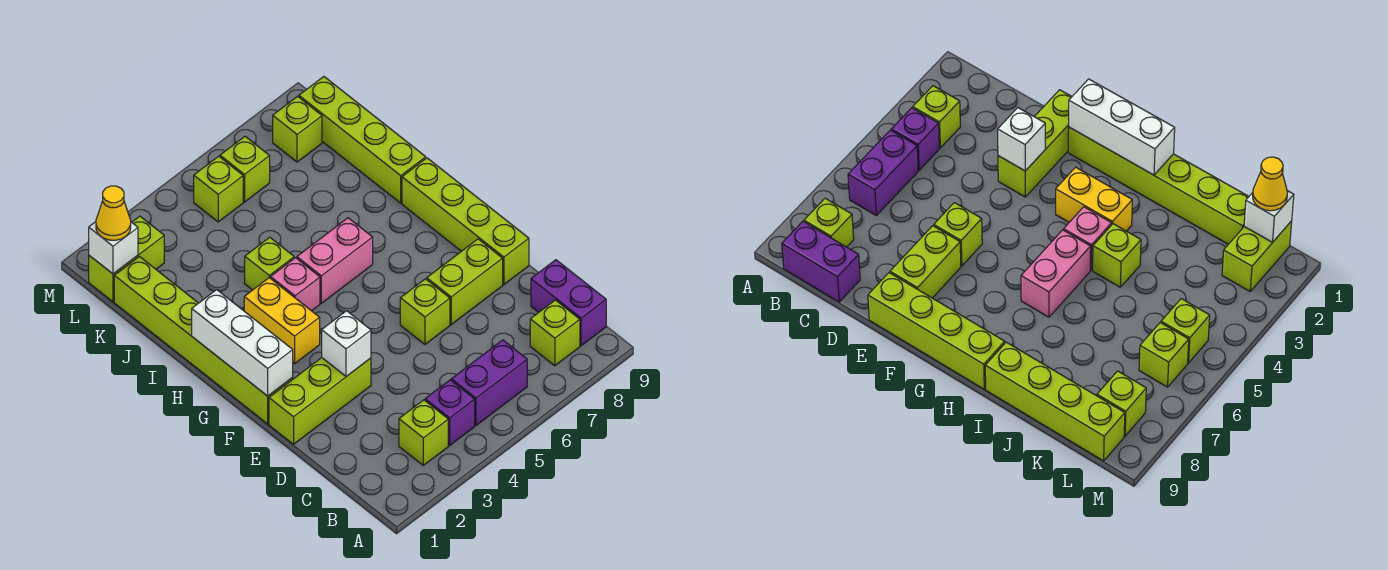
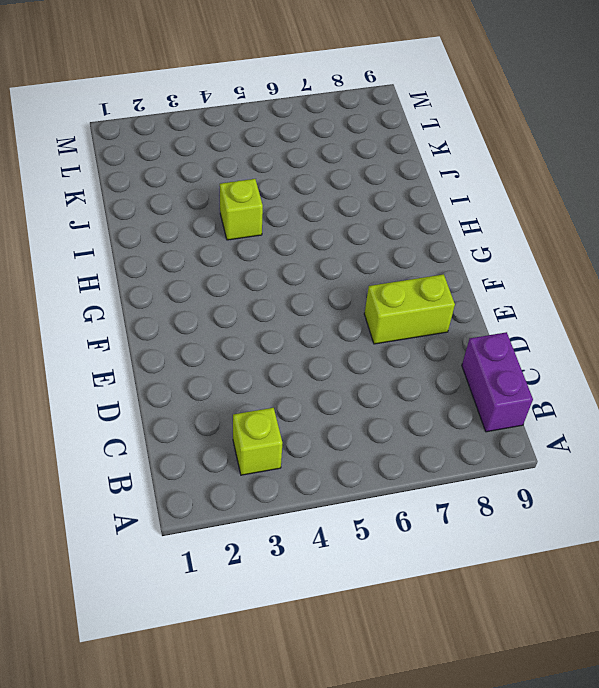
none -> purple 1x1 brick [425,380,475,445]
none -> purple 1x2 brick [451,340,527,425]
none -> lime 1x1 brick [530,300,580,366]

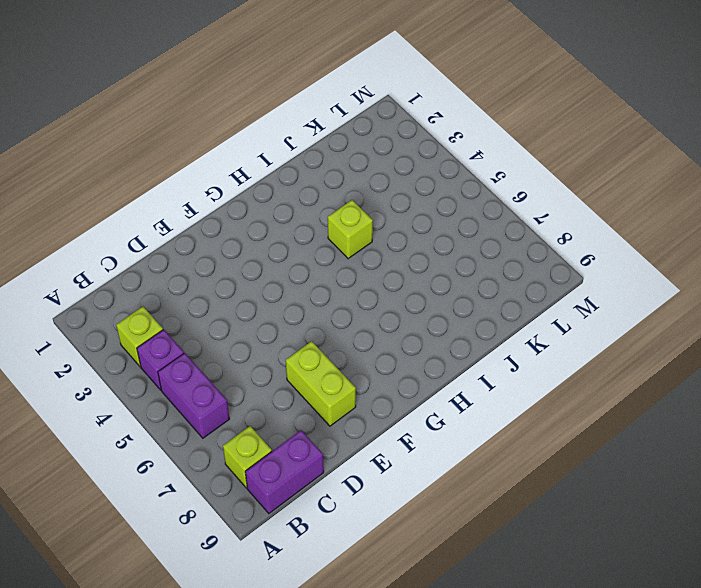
none -> lime 1x3 brick [269,358,371,444]
none -> lime 1x1 brick [400,279,450,344]
none -> lime 1x4 brick [402,158,529,285]

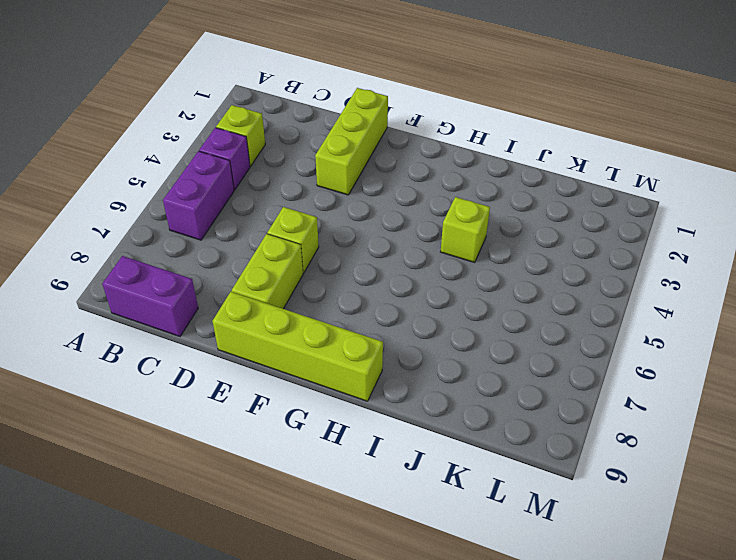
none -> lime 1x1 brick [530,300,580,366]
none -> lime 1x6 brick [114,256,293,424]
none -> yellow 1x2 brick [244,278,320,364]

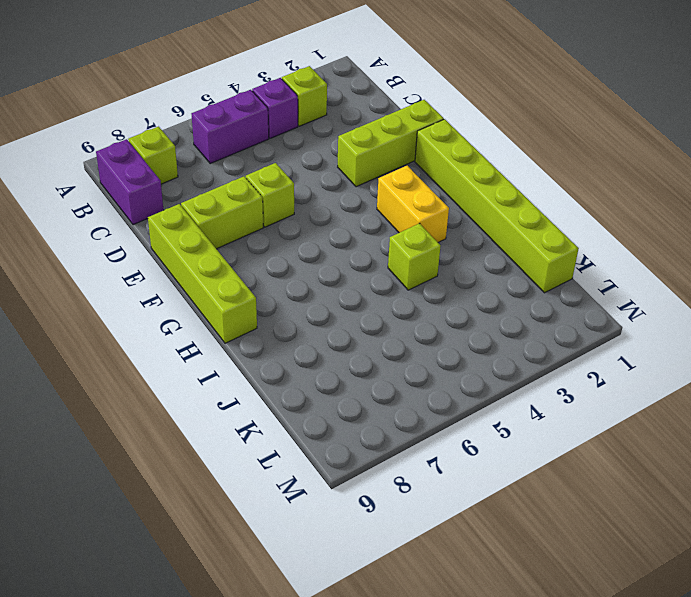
none -> pink 1x1 brick [271,258,320,311]
none -> pink 1x2 brick [297,218,373,303]
none -> lime 1x4 brick [299,77,426,203]

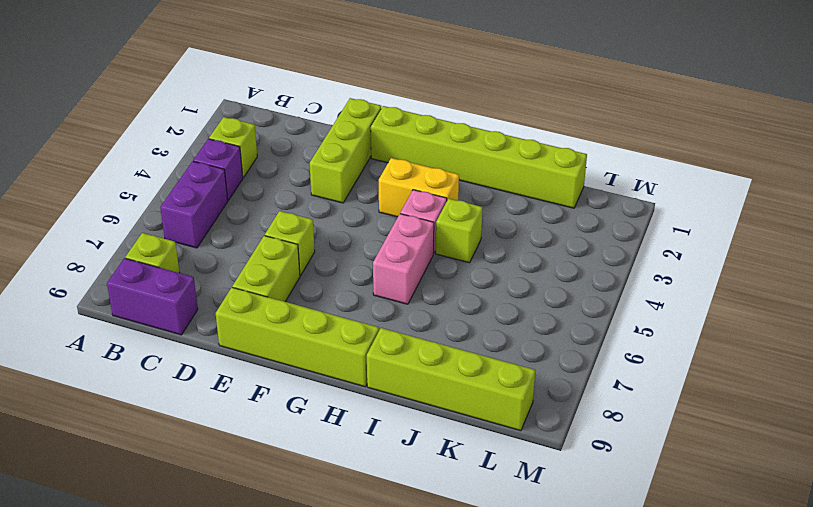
none -> lime 1x2 brick [89,216,164,302]
none -> lime 1x1 brick [194,156,243,222]
none -> lime 1x1 brick [220,137,270,202]

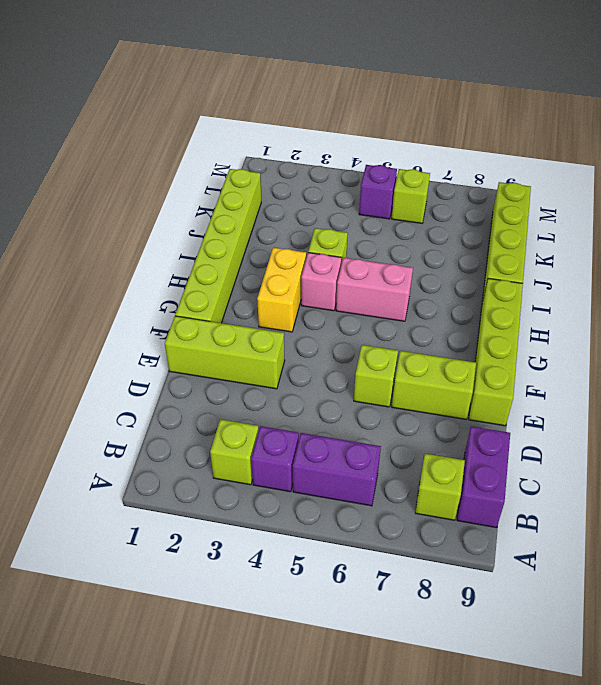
purple 1x1 brick [359,165,397,219] -> lime 1x1 brick [194,156,243,222]
none -> lime 1x2 brick [89,216,164,302]
none -> lime 1x1 brick [273,96,322,162]
none -> white 1x1 brick [322,311,371,376]

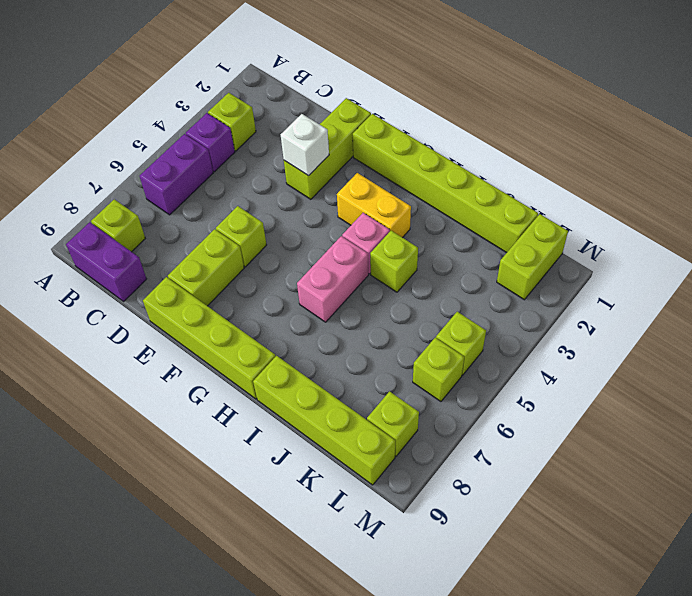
none -> white 1x3 brick [192,290,293,396]
none -> white 1x1 brick [89,222,138,274]
none -> yellow 1x1 cone [96,186,131,240]

